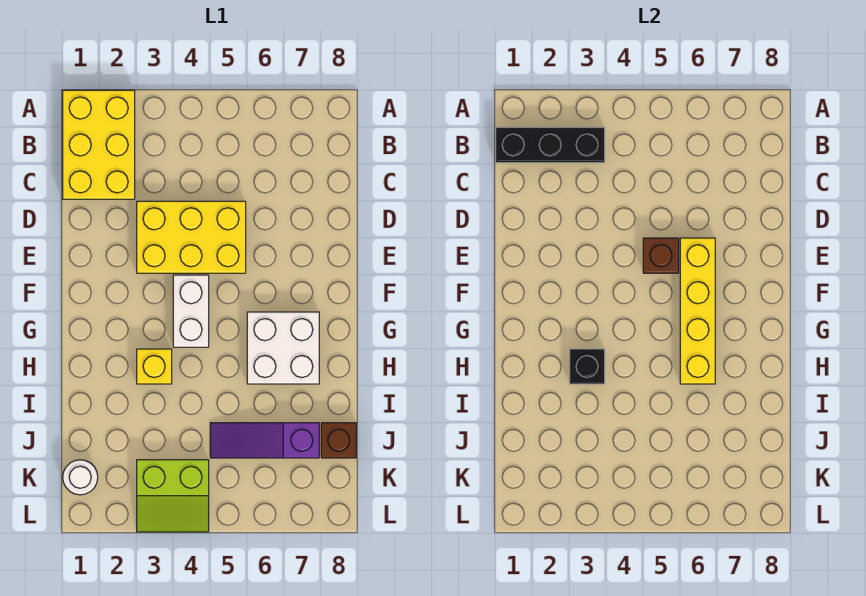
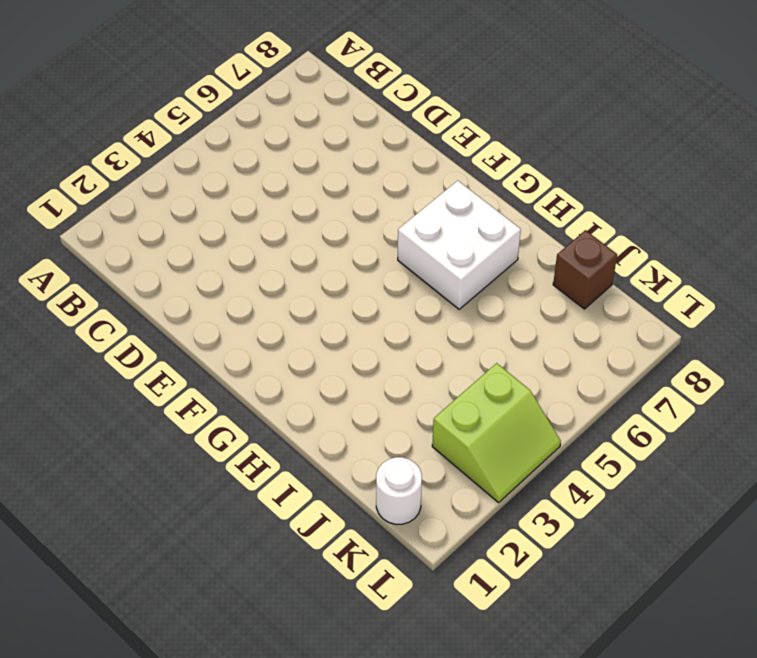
none -> yellow 2x3 brick [63,90,135,199]
none -> yellow 2x3 brick [137,201,246,273]
none -> white 1x2 brick [173,275,209,347]

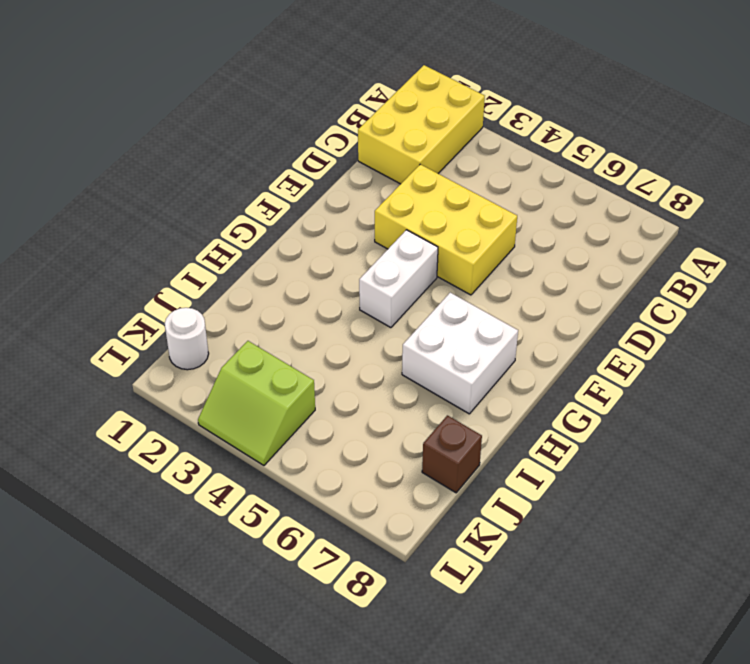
none -> yellow 1x1 brick [137,349,172,384]
none -> purple 1x3 slope [210,423,319,458]
none -> black 1x3 brick [496,127,605,163]

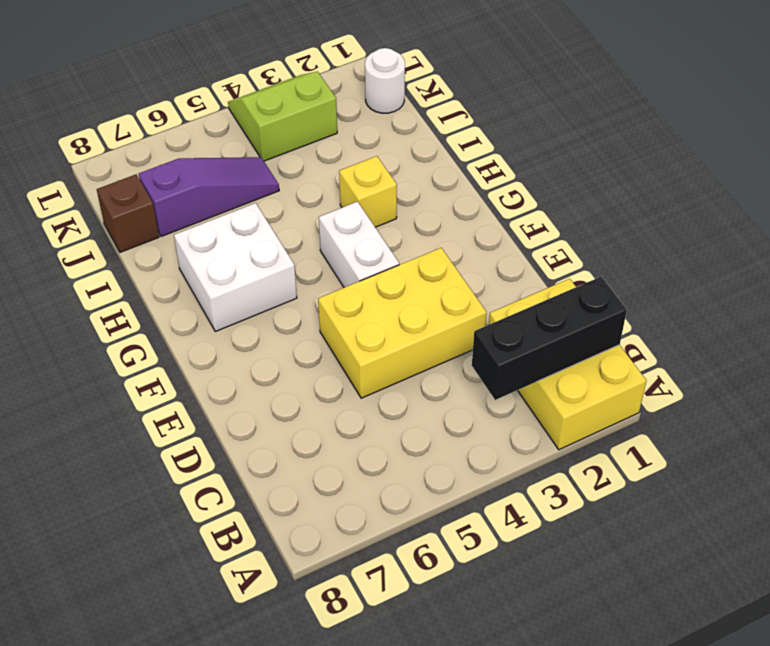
none -> brown 1x1 brick [643,238,679,273]
none -> yellow 1x4 brick [680,238,715,384]
none -> black 1x1 brick [570,349,605,384]

